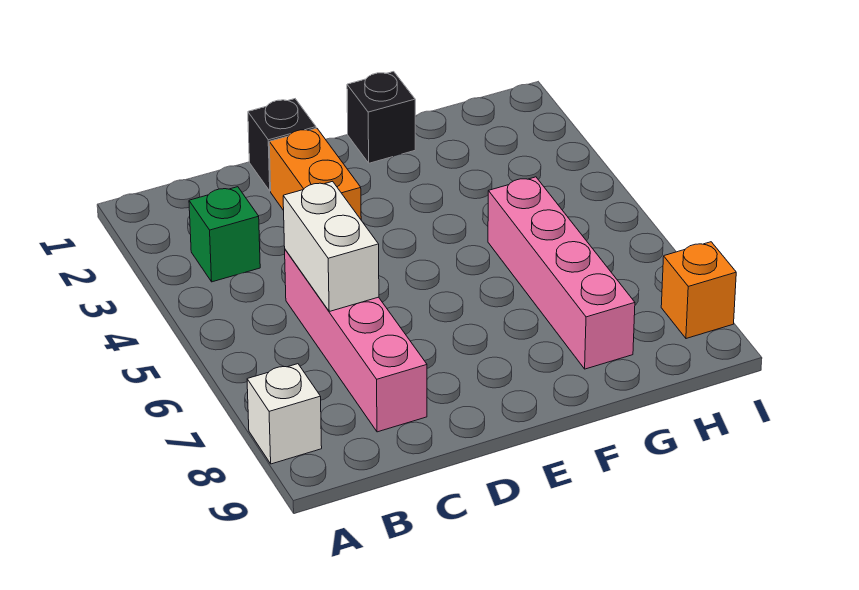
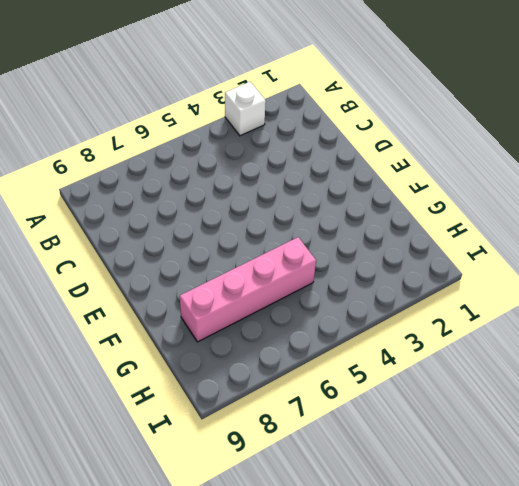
white 1x1 brick [225,82,266,136] -> white 1x1 brick moved to [247,364,322,464]
none -> green 1x1 brick [189,187,260,282]
none -> pink 1x4 brick [285,250,427,432]

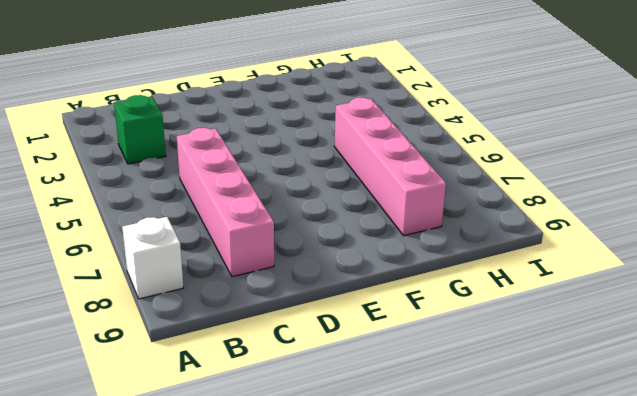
none -> black 1x1 brick [248,99,316,191]
none -> orange 1x2 brick [269,128,361,219]

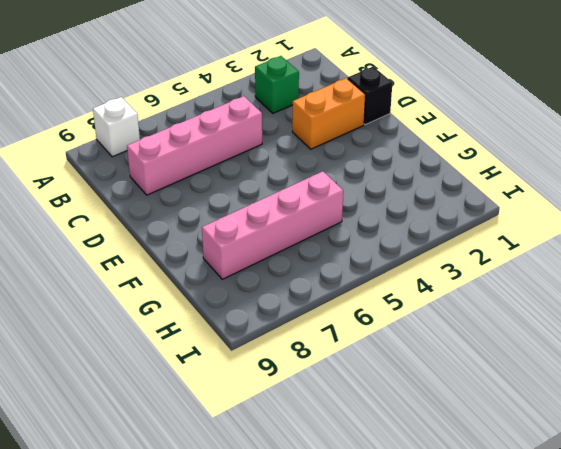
none -> black 1x1 brick [347,72,415,163]
none -> orange 1x1 brick [661,242,736,339]

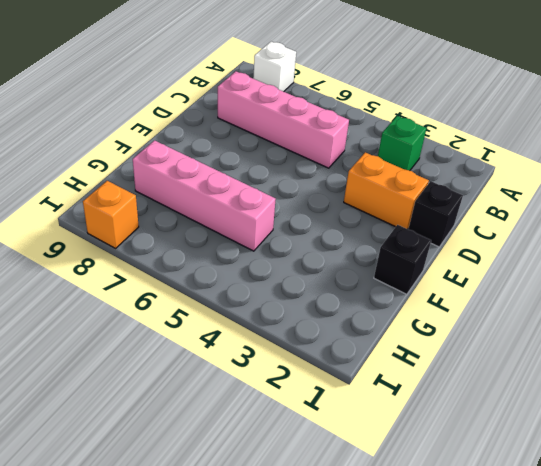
none -> white 1x2 brick [283,181,379,311]

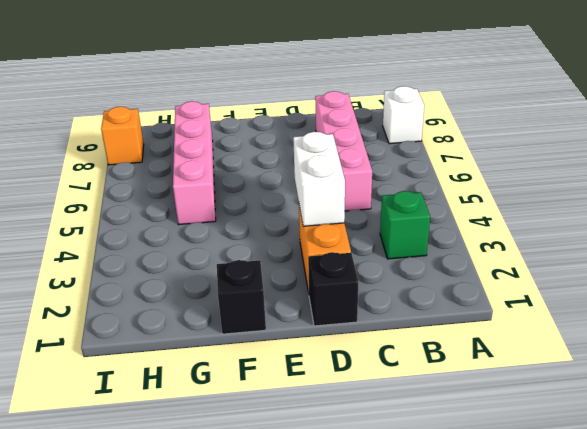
white 1x2 brick [293,132,345,226] -> white 1x2 brick moved to [283,181,379,311]

